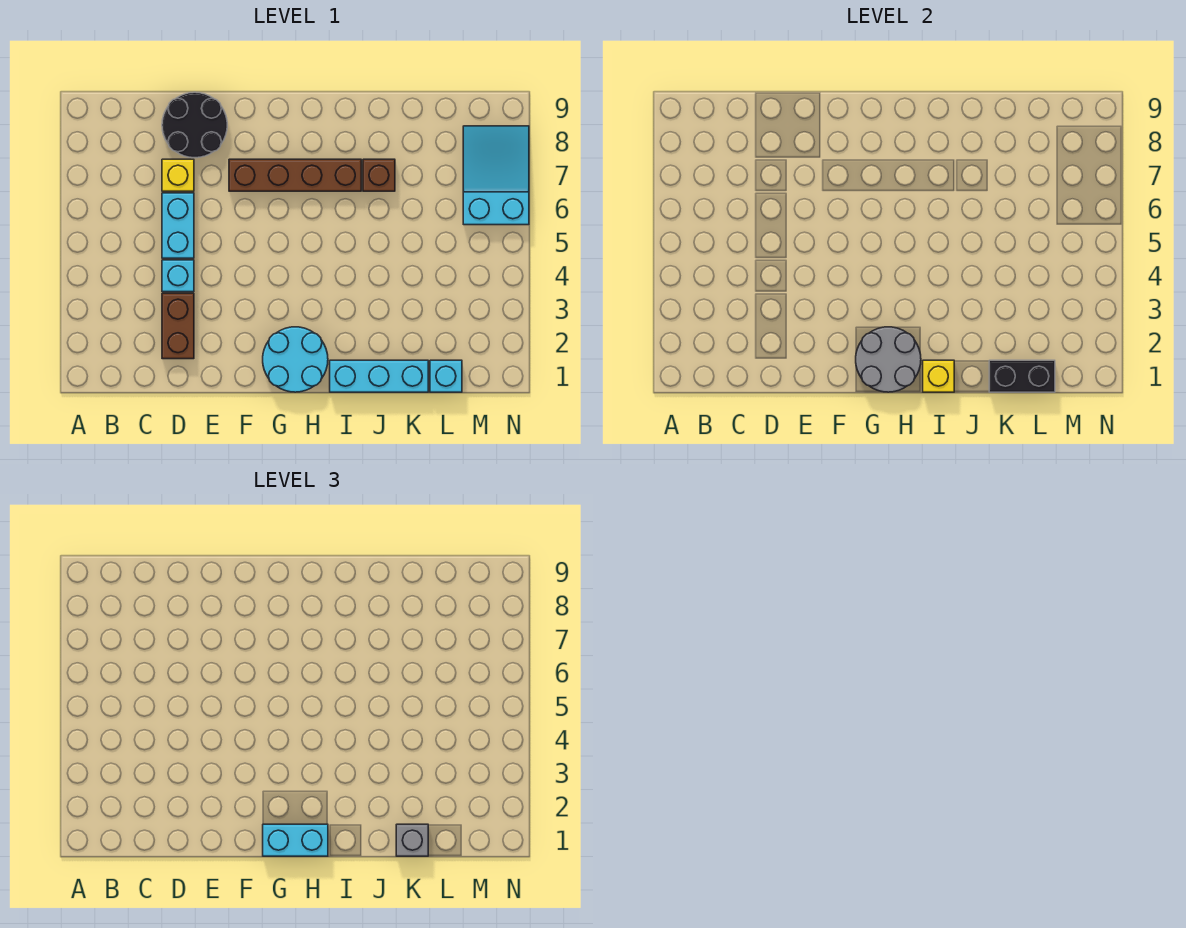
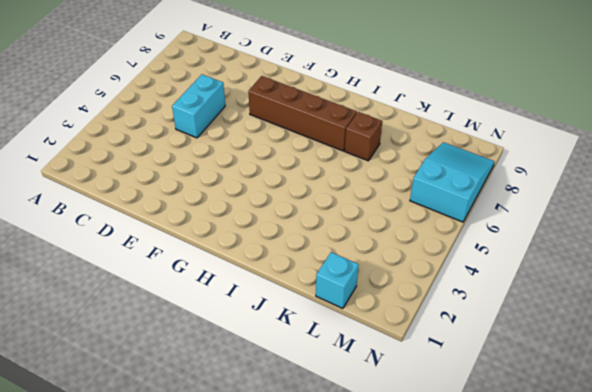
none -> brown 1x2 brick [162,293,194,359]
none -> cyan 1x1 brick [162,260,194,292]
none -> yellow 1x1 brick [162,159,194,191]

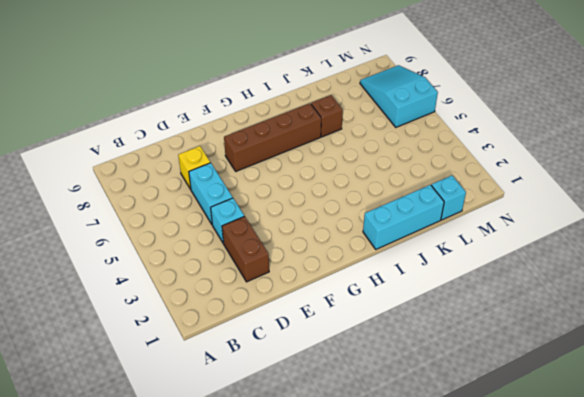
none -> black 2x2 round brick [162,92,227,158]
none -> cyan 2x2 round brick [263,327,328,392]
none -> grey 2x2 round brick [856,327,921,392]

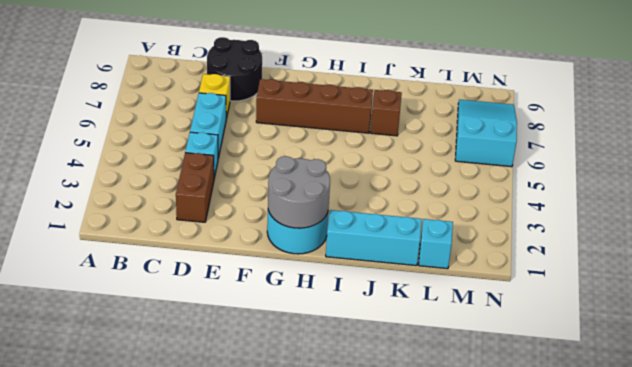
none -> yellow 1x1 brick [923,360,954,392]
none -> black 1x2 brick [989,360,1055,392]
none -> cyan 1x2 brick [263,824,328,856]

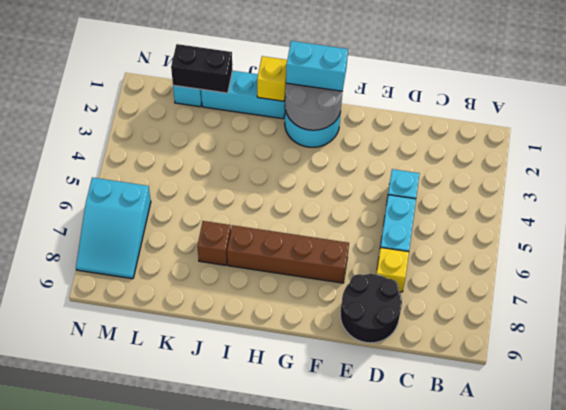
none -> brown 1x2 brick [162,293,194,359]
none -> grey 1x1 brick [396,824,428,856]

